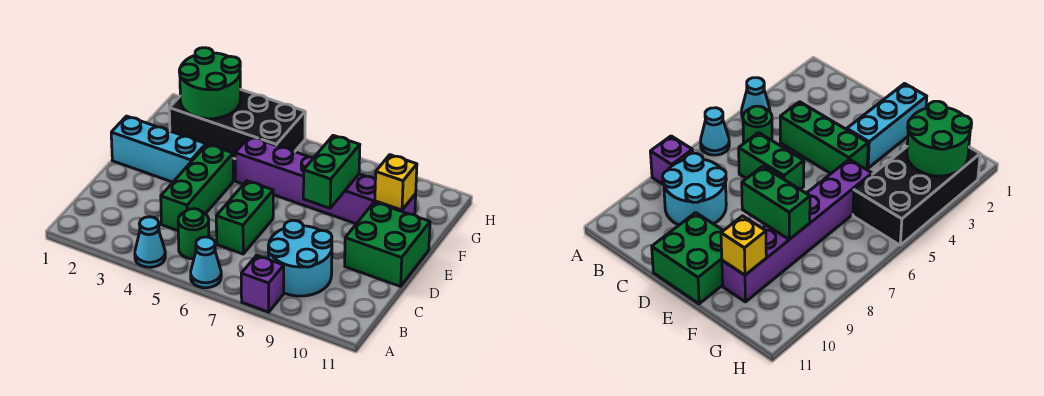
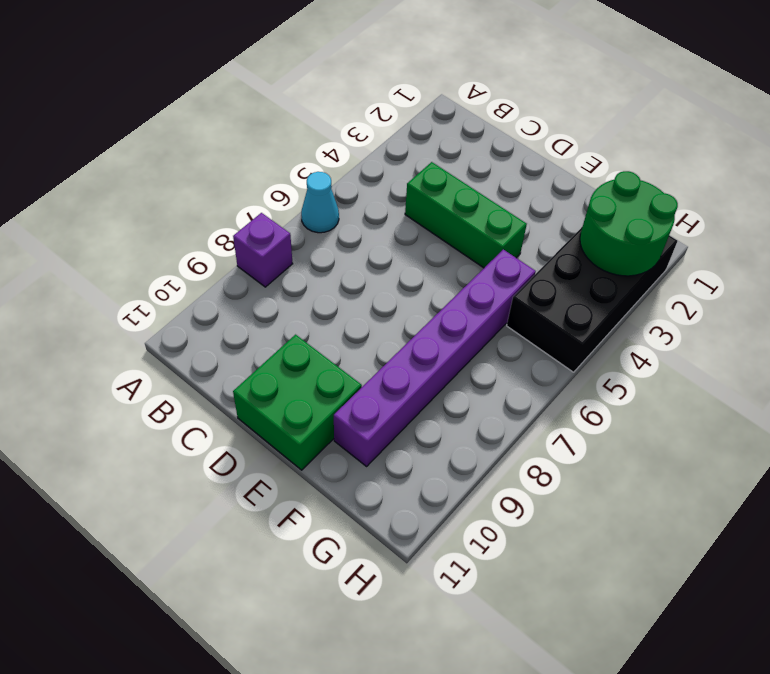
none -> cyan 1x1 cone [135,217,165,267]
none -> green 1x1 round brick [178,209,209,259]
none -> cyan 2x2 round brick [268,220,332,296]

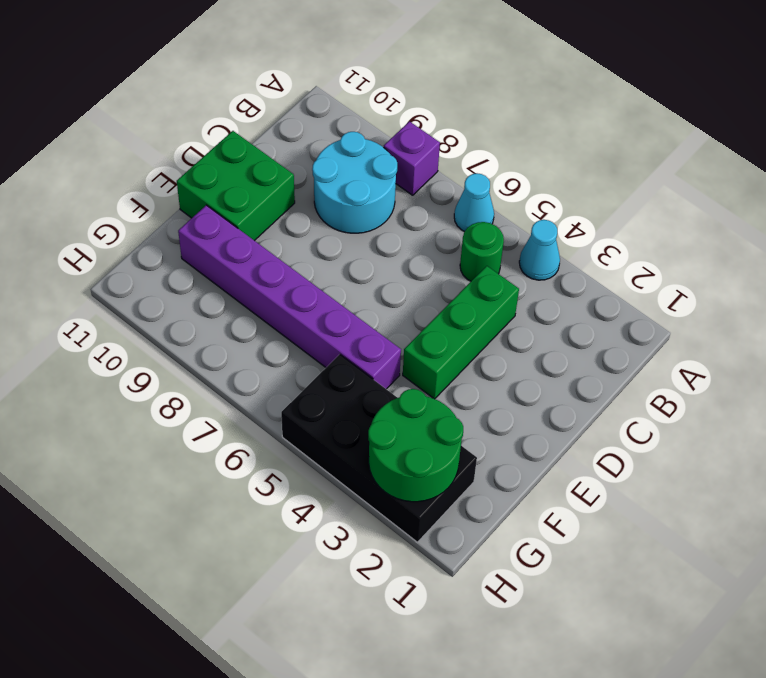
none -> green 1x2 brick [216,181,273,254]
none -> cyan 1x3 brick [111,116,206,182]
none -> green 1x2 brick [303,135,360,208]

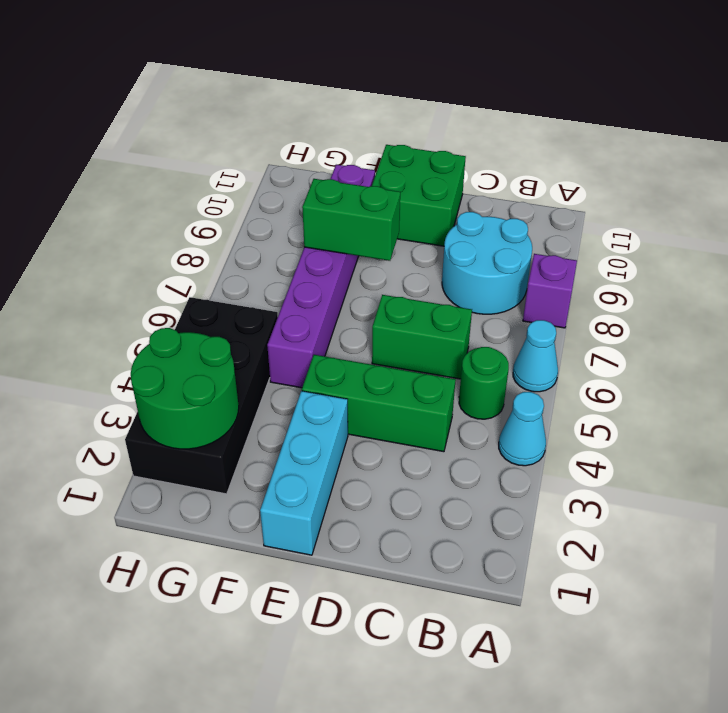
none -> yellow 1x1 brick [375,155,417,210]

